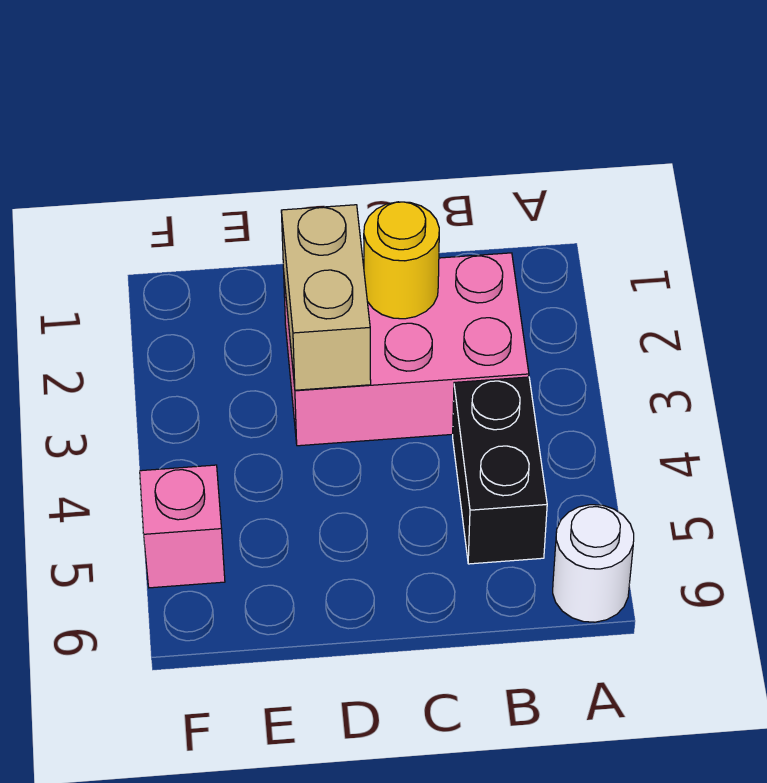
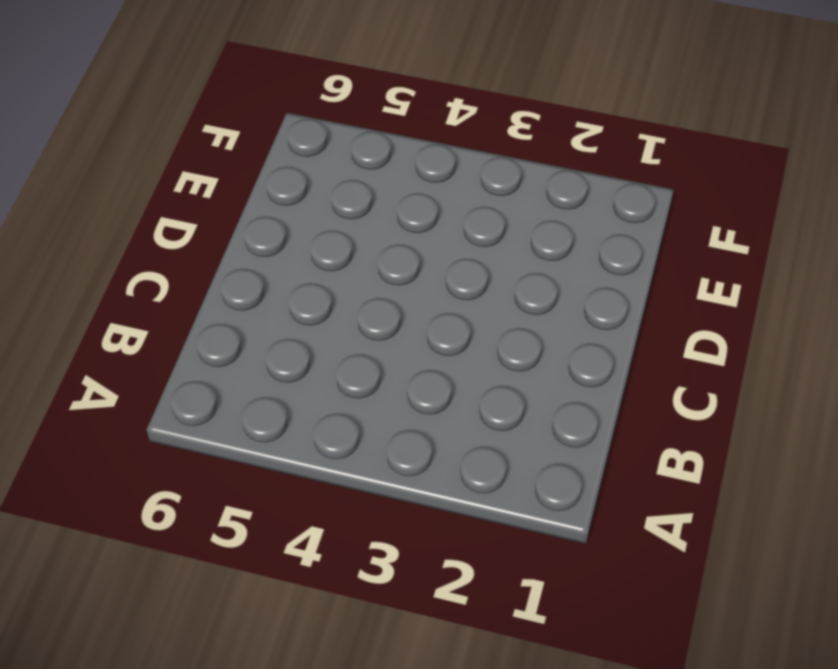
none -> white 1x1 round brick [553,505,634,622]
none -> pink 2x3 brick [284,253,529,446]

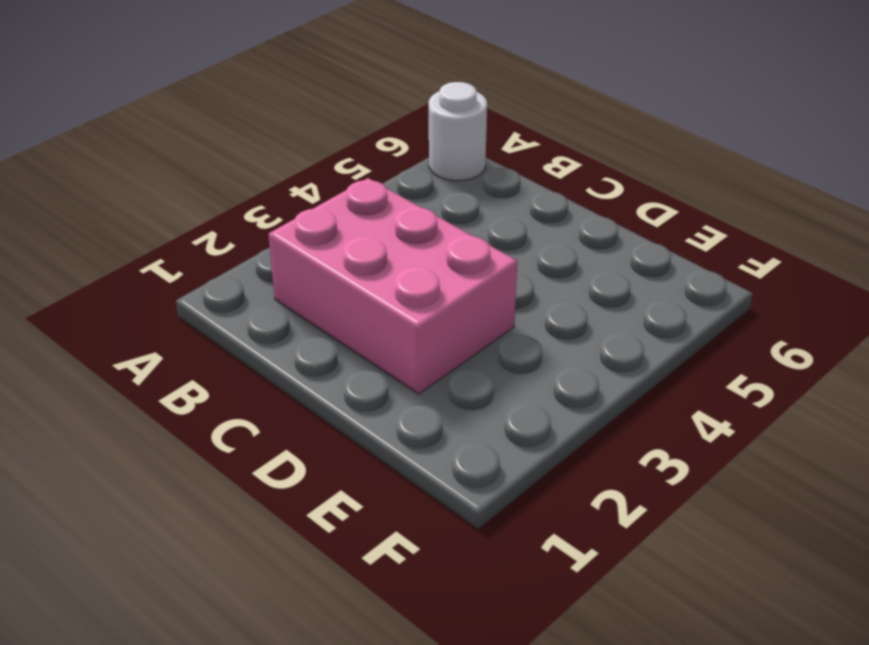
none -> black 1x2 brick [453,377,547,564]
none -> pink 1x1 brick [140,465,225,588]

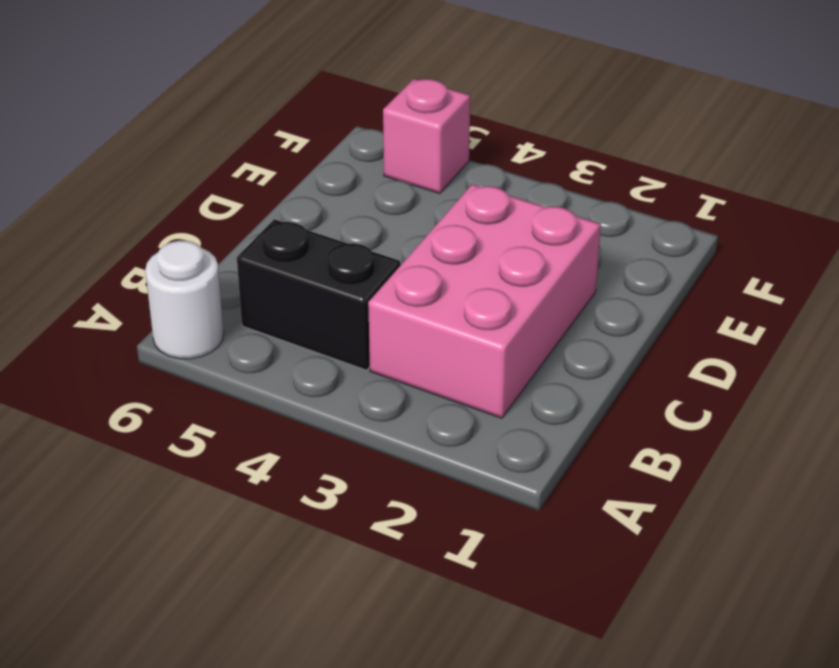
none -> yellow 1x1 round brick [364,202,439,319]
none -> tan 1x2 brick [281,205,371,390]

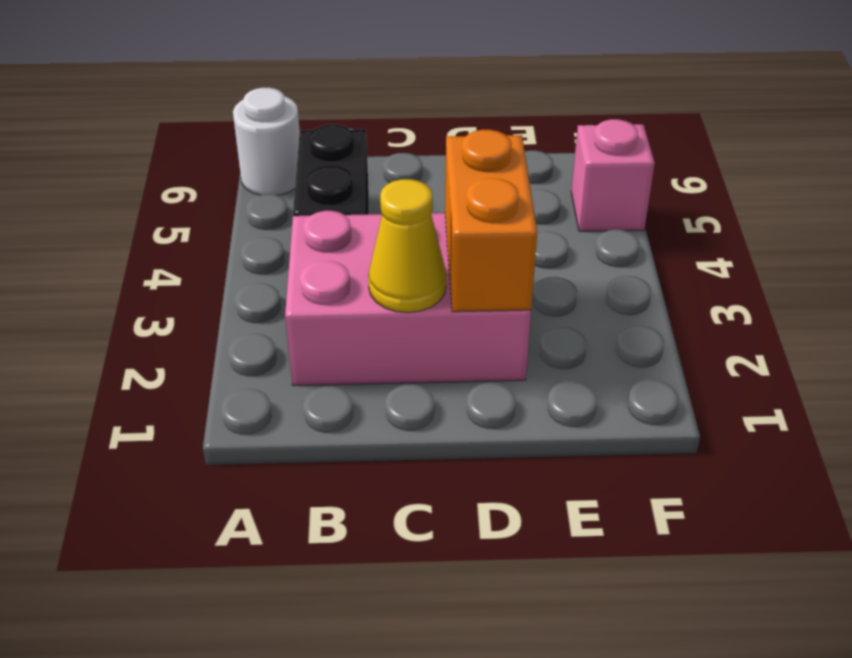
yellow 1x1 cone [368,179,446,313] -> yellow 1x1 round brick [364,202,439,319]
orange 1x2 brick [445,130,537,312] -> tan 1x2 brick [281,205,371,390]

